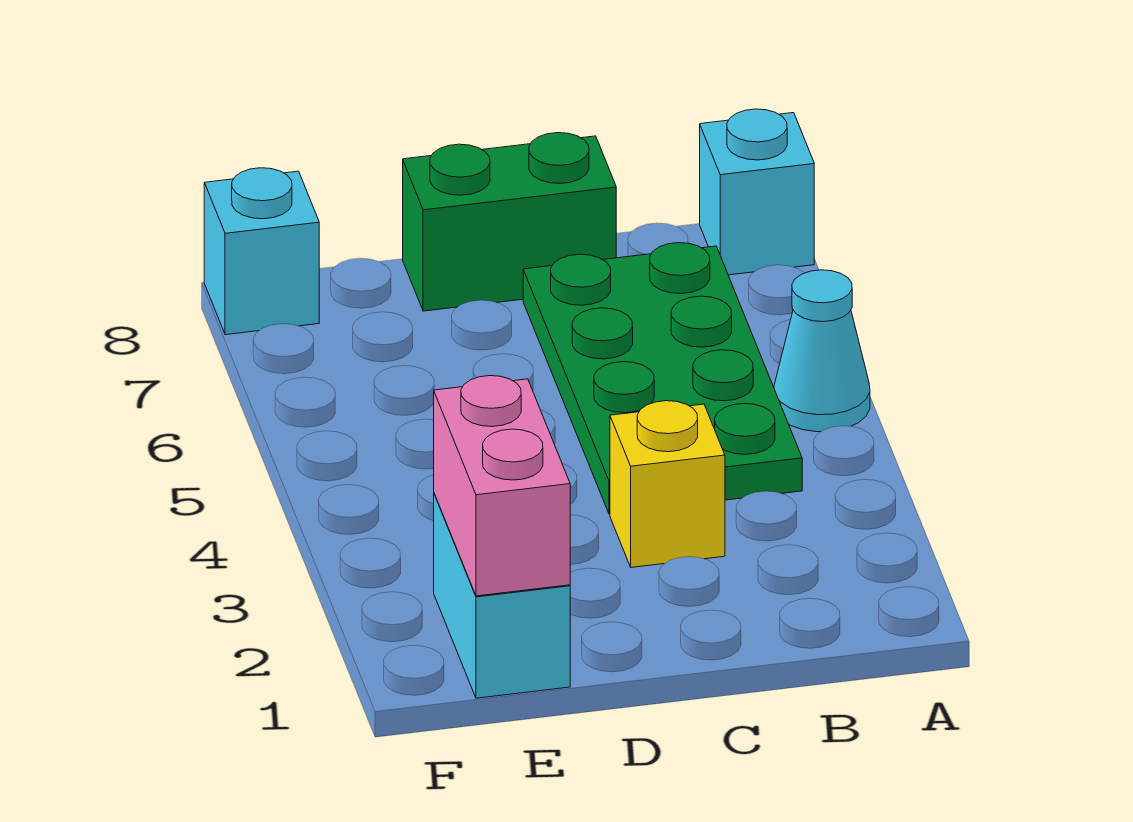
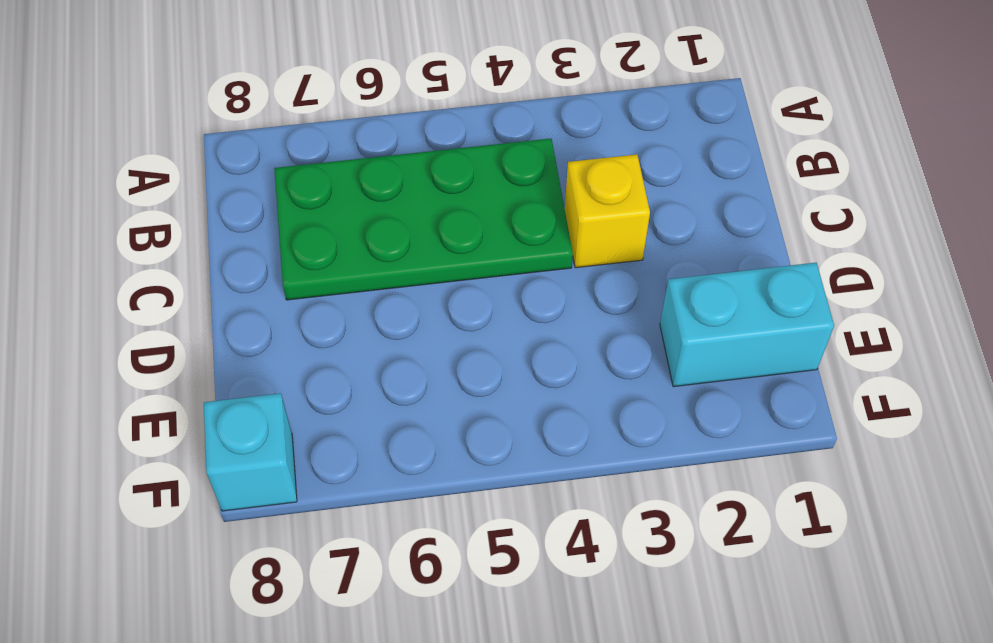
none -> cyan 1x1 cone [774,270,870,432]
none -> cyan 1x1 brick [700,109,814,275]

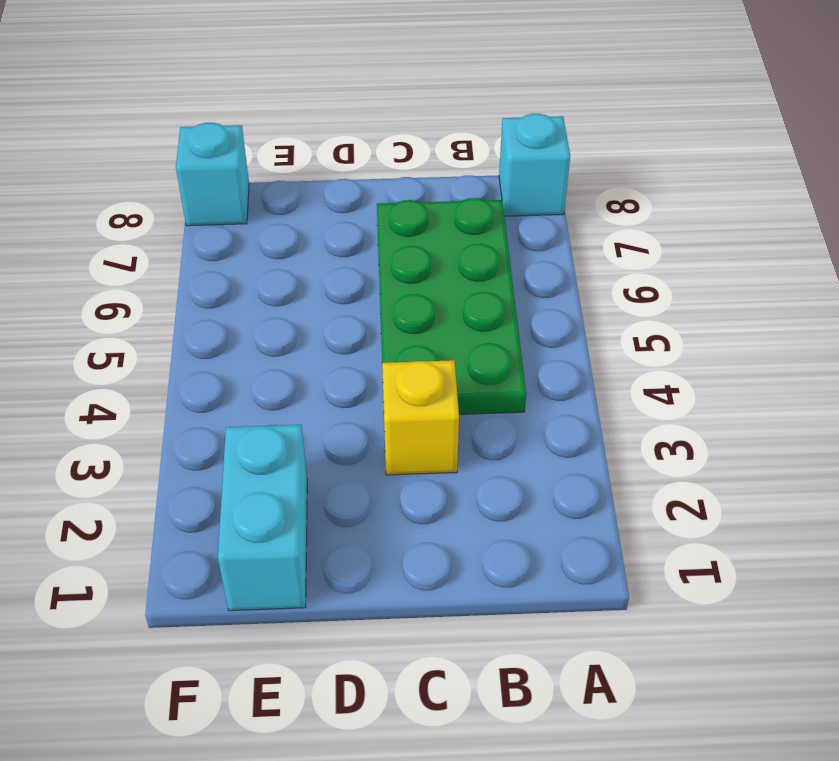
none -> cyan 1x1 cone [774,270,870,432]
none -> green 1x2 brick [403,133,616,311]

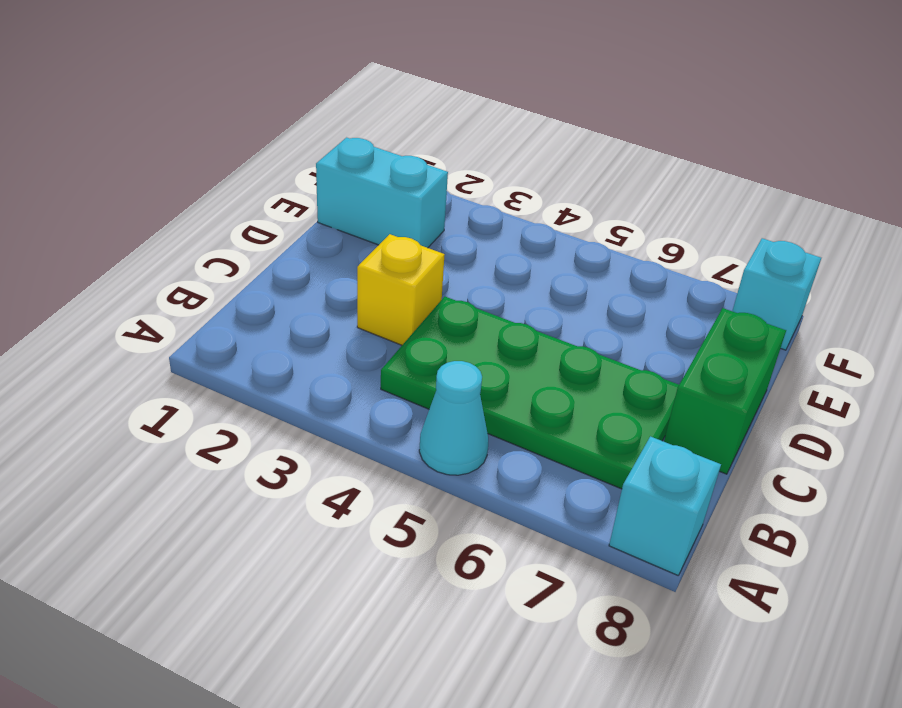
none -> pink 1x2 brick [434,376,570,596]

